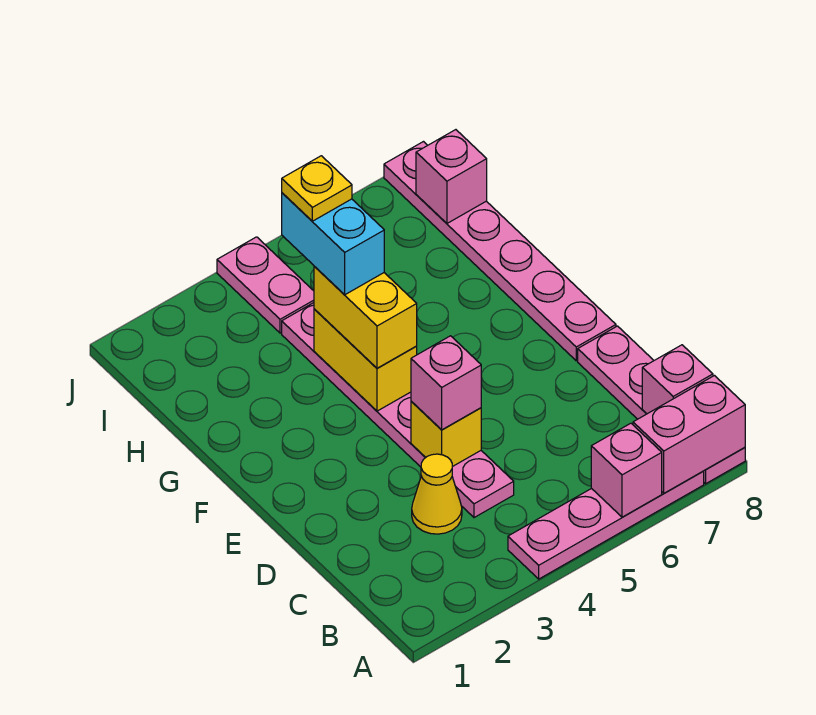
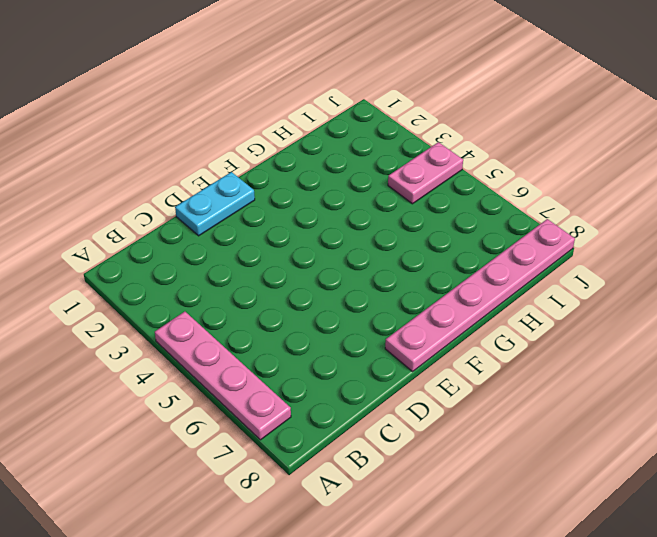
cyan 1x2 plate [175,172,255,236] -> none
none -> pink 1x4 plate [578,326,745,484]
none -> yellow 1x1 cone [412,454,462,534]
none -> pink 1x6 plate [282,303,514,518]

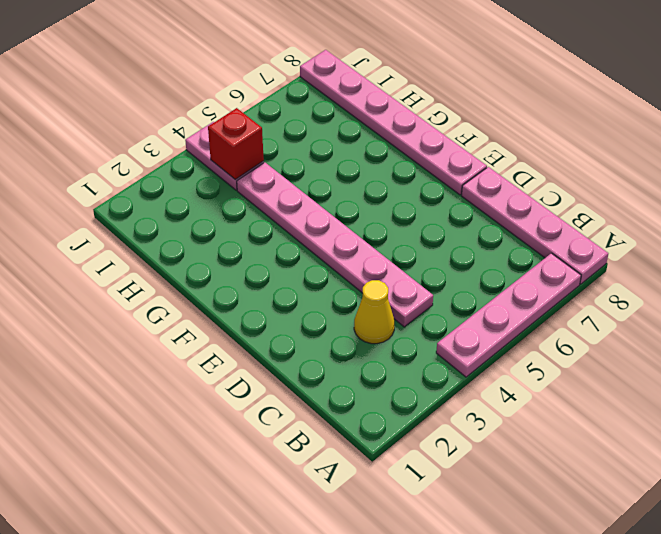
red 1x1 brick [208,108,264,180] -> none
none -> pink 1x1 brick [591,423,662,517]
none -> pink 1x2 brick [633,376,745,493]
none -> pink 1x1 brick [642,345,713,414]

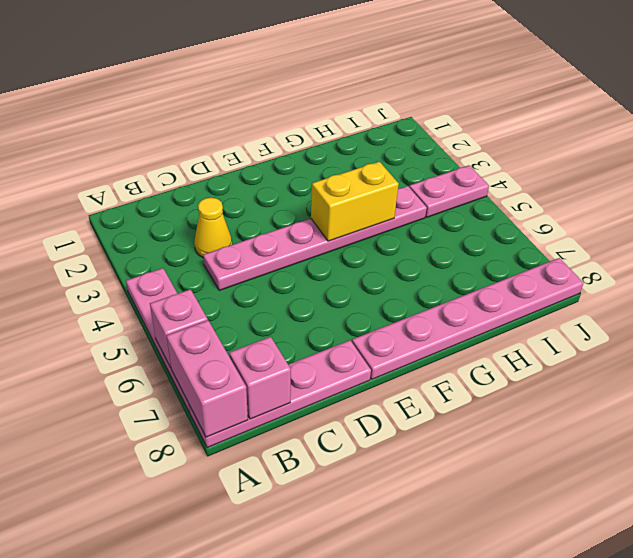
none -> yellow 1x1 brick [411,401,481,467]
none -> pink 1x1 brick [416,130,487,223]
none -> pink 1x1 brick [411,336,481,430]

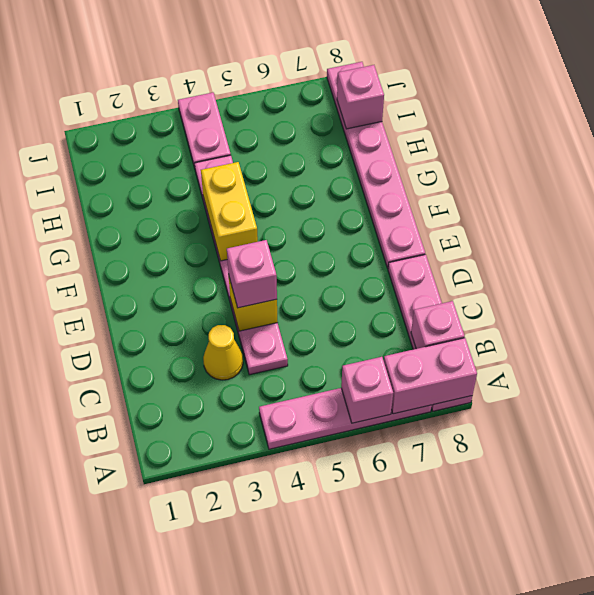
none -> yellow 1x2 brick [314,266,417,368]
none -> cyan 1x2 brick [282,193,384,295]
none -> yellow 1x1 plate [282,156,352,221]

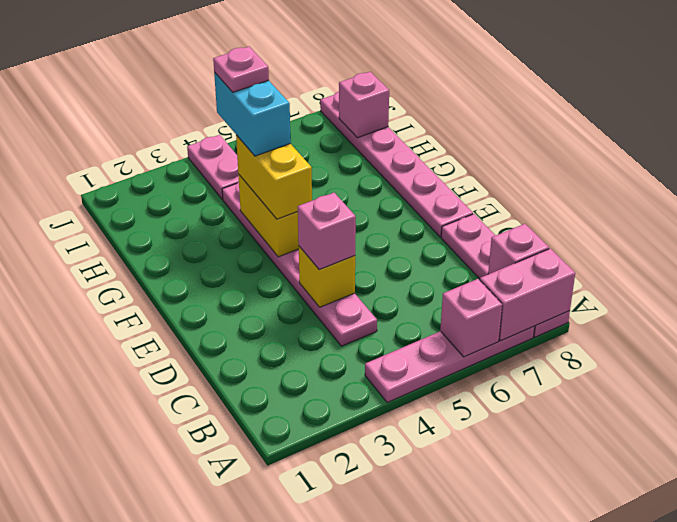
pink 1x1 plate [213,47,269,92] -> yellow 1x1 plate [282,156,352,221]
none -> yellow 1x1 cone [412,454,462,534]

